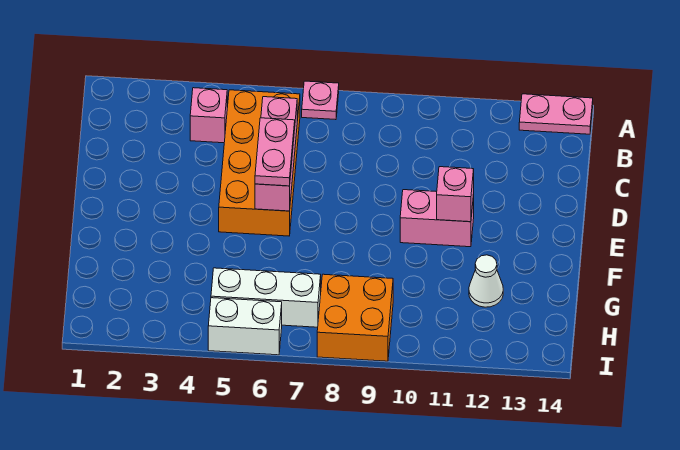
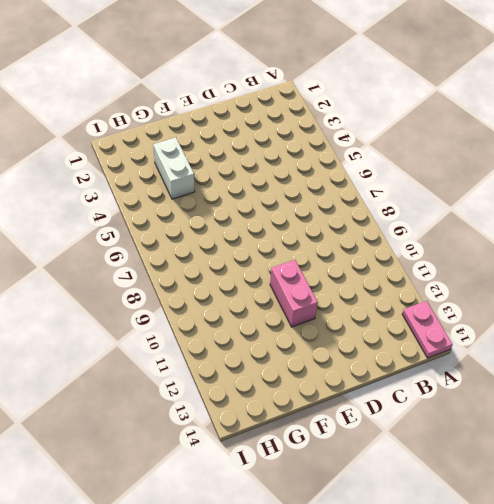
white 1x2 brick [153,137,195,199] -> white 1x2 brick moved to [208,298,282,355]
none -> pink 1x1 plate [302,81,339,120]
none -> pink 1x1 brick [190,88,227,143]
none -> orange 2x4 brick [219,90,300,236]

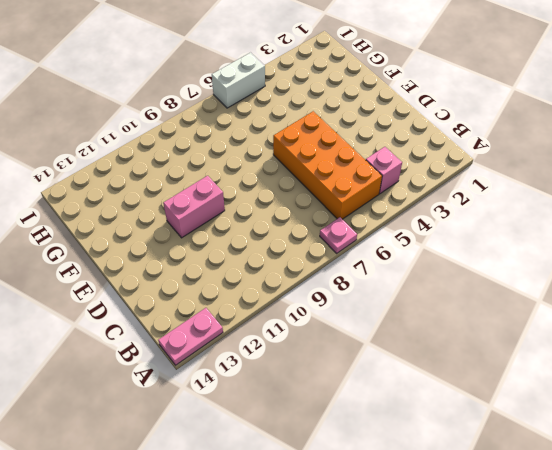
none -> white 1x1 cone [469,255,503,307]
none -> white 1x3 brick [211,268,321,327]
none -> orange 2x2 brick [317,274,393,361]

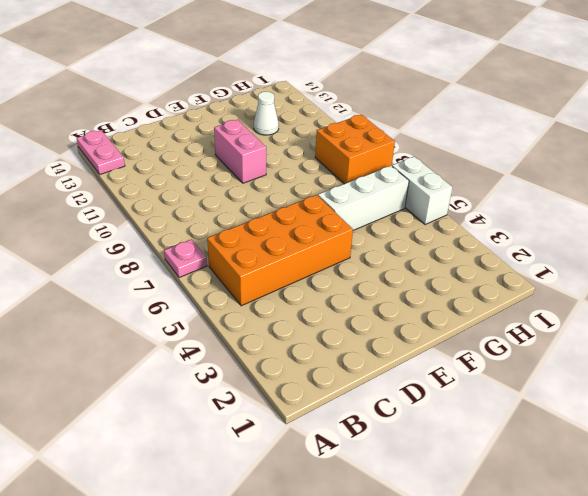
white 1x3 brick [318,166,409,230] -> white 1x3 brick turned to [211,268,321,327]
none -> pink 1x1 brick [190,88,227,143]
none -> pink 1x3 brick [255,97,297,211]
none -> pink 1x1 brick [437,167,474,222]

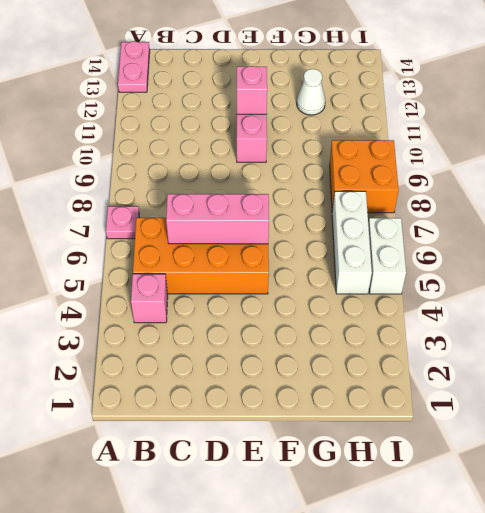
none -> pink 1x2 plate [255,118,295,186]

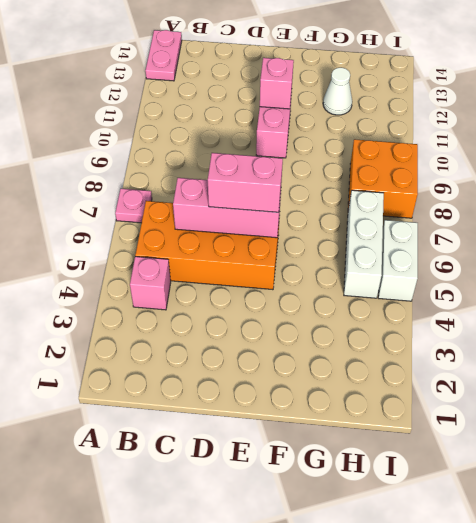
pink 1x2 brick [208,153,283,212] -> pink 1x2 plate [255,118,295,186]

